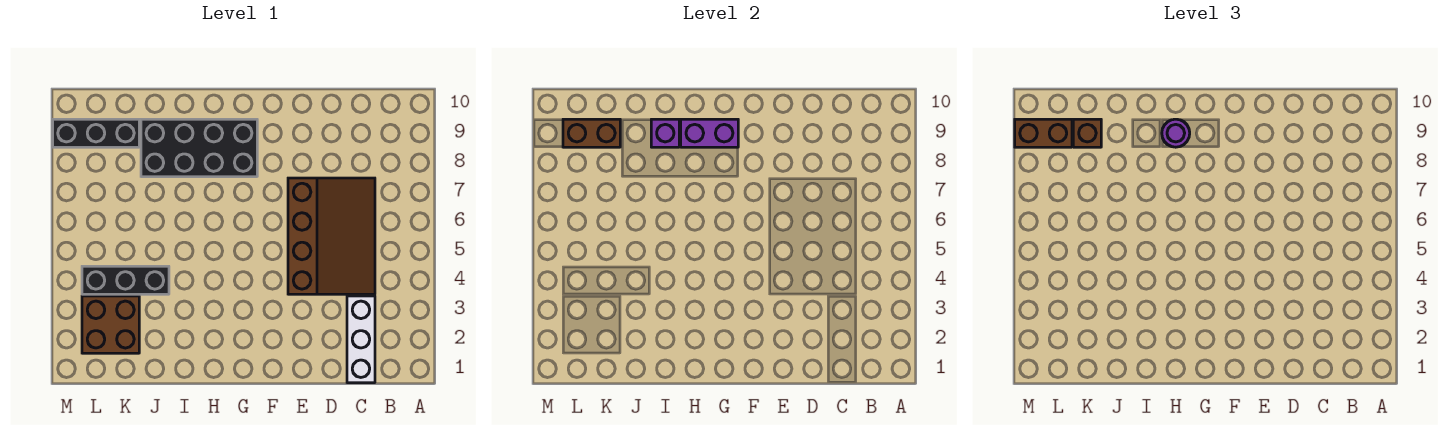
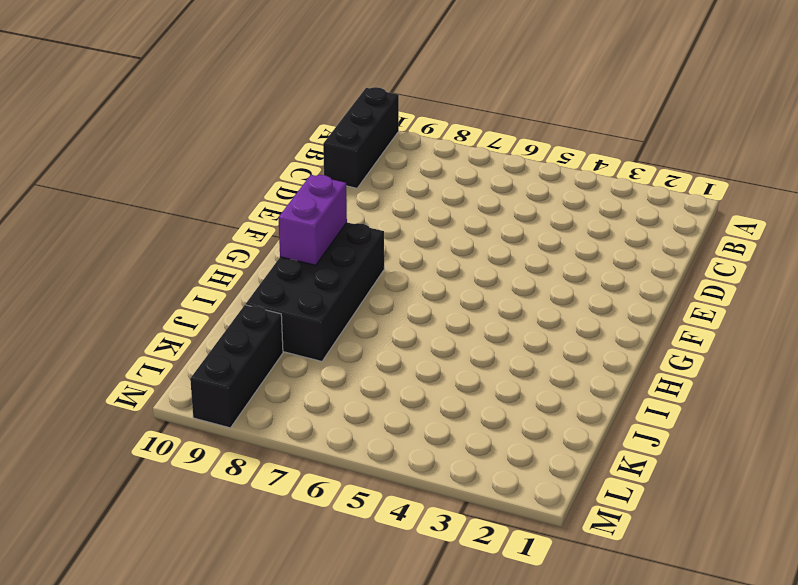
black 1x3 brick [323,87,399,188] -> black 1x3 brick moved to [82,266,169,294]
none -> white 1x3 brick [347,296,375,383]
none -> brown 3x4 slope [288,178,375,294]
none -> brown 2x2 brick [82,296,139,353]

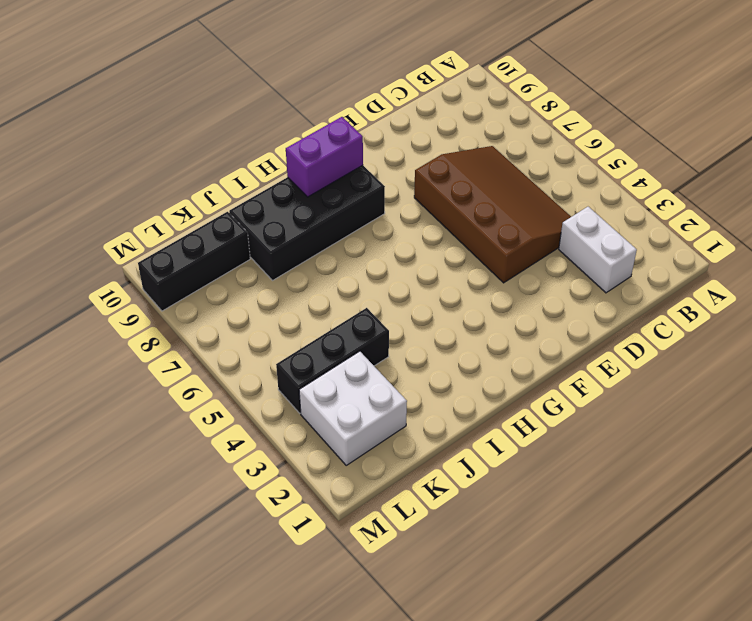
white 1x2 brick [559,207,637,293] -> white 1x3 brick [347,296,375,383]
white 2x2 brick [299,351,407,465] -> brown 2x2 brick [82,296,139,353]
none -> purple 1x1 brick [651,119,679,147]
none -> brown 1x2 brick [563,119,620,147]
none -> purple 1x1 round brick [1162,119,1190,147]

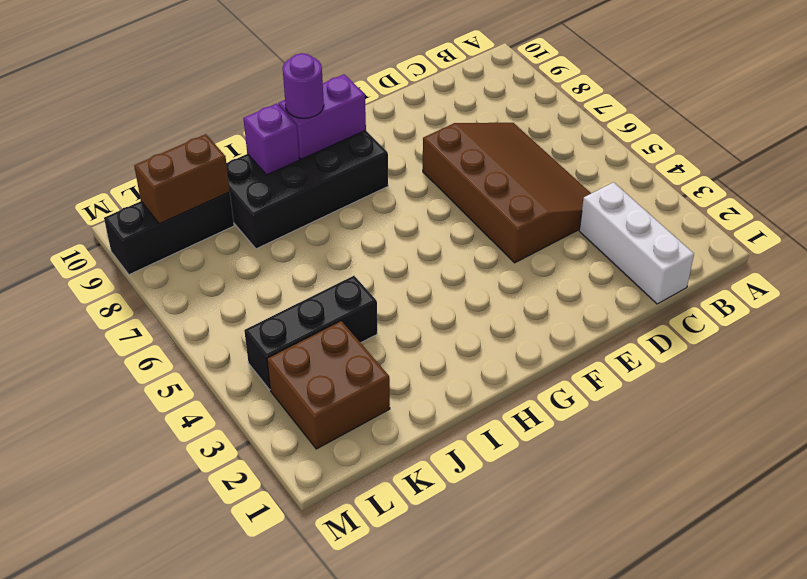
none -> brown 1x1 brick [1073,119,1101,147]
none -> brown 1x2 brick [1015,119,1072,147]

